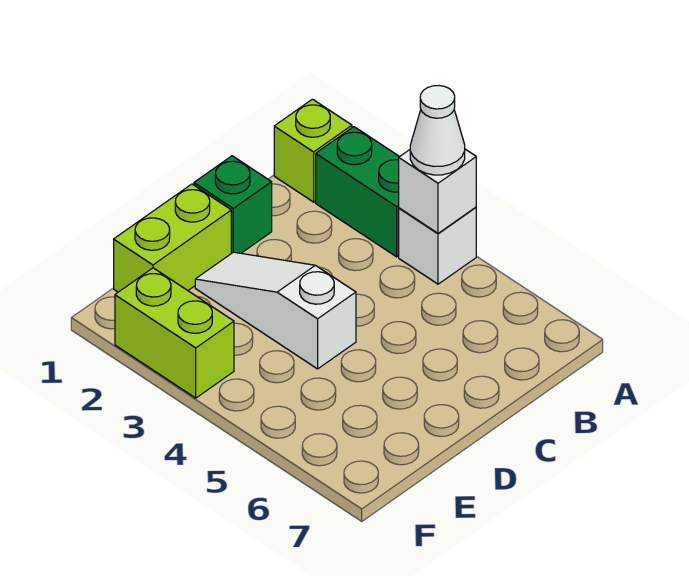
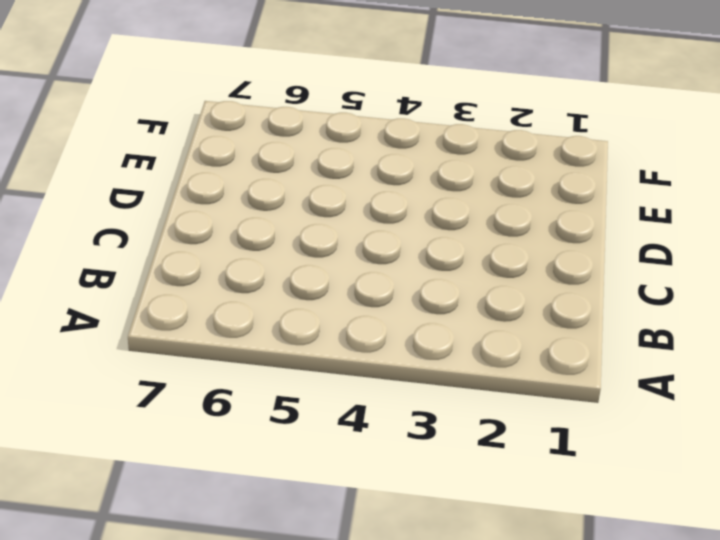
none -> lime 1x1 brick [274,99,352,202]
none -> green 1x2 brick [316,127,399,257]

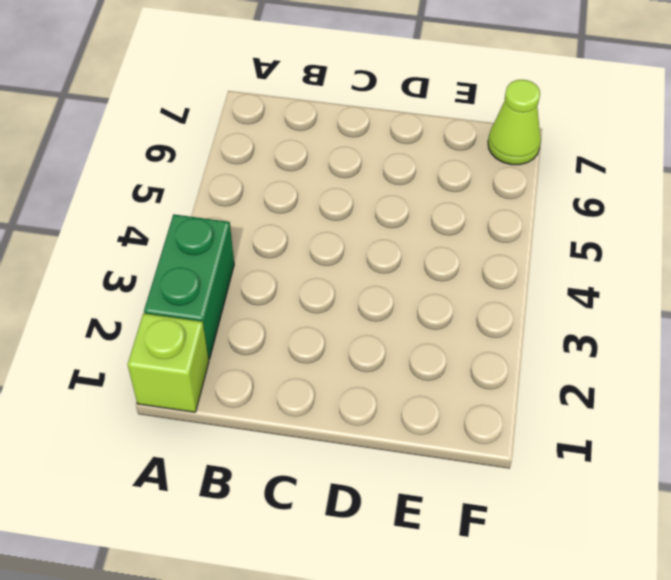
lime 1x1 cone [488,80,541,165] -> none
none -> white 1x1 brick [399,207,476,284]
none -> green 1x1 brick [194,156,272,253]

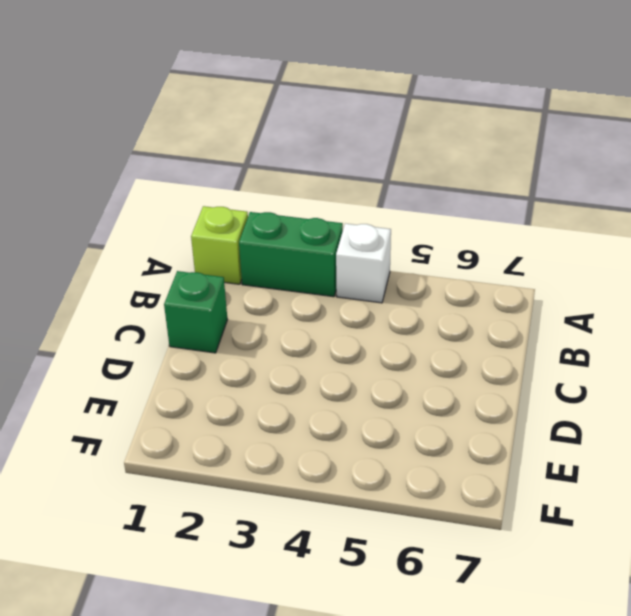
none -> lime 1x2 brick [114,184,231,292]
none -> white 1x3 slope [195,252,356,369]

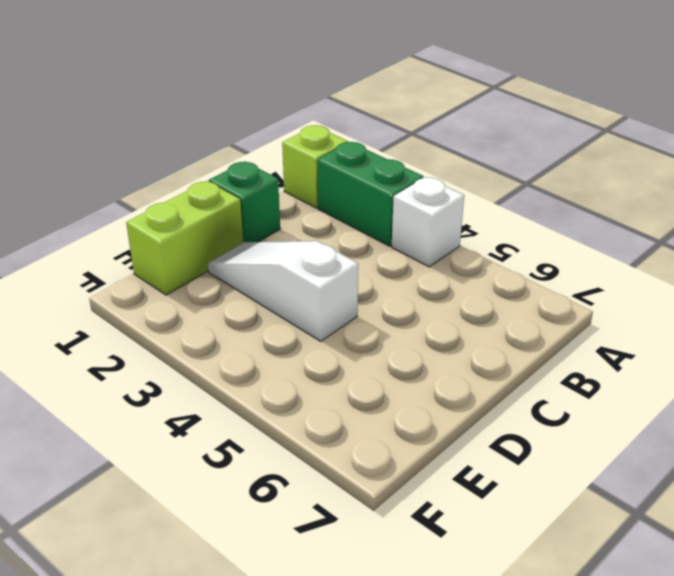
none -> lime 1x2 brick [115,268,234,398]
none -> white 1x1 brick [399,149,476,233]

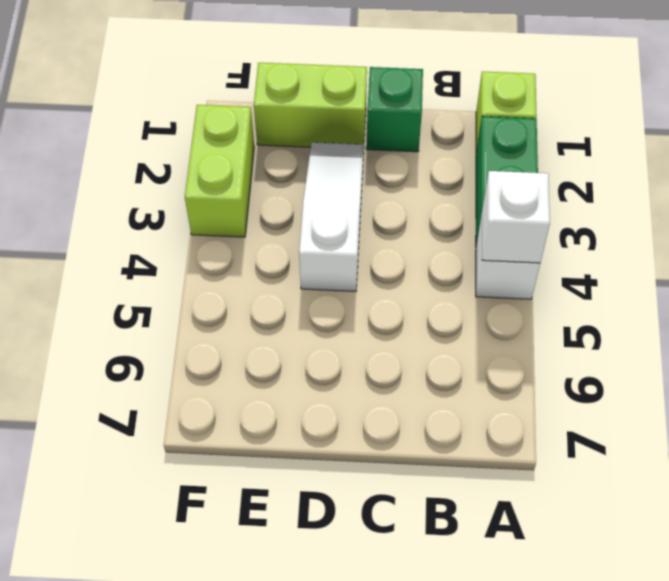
none -> white 1x1 cone [410,85,465,175]

